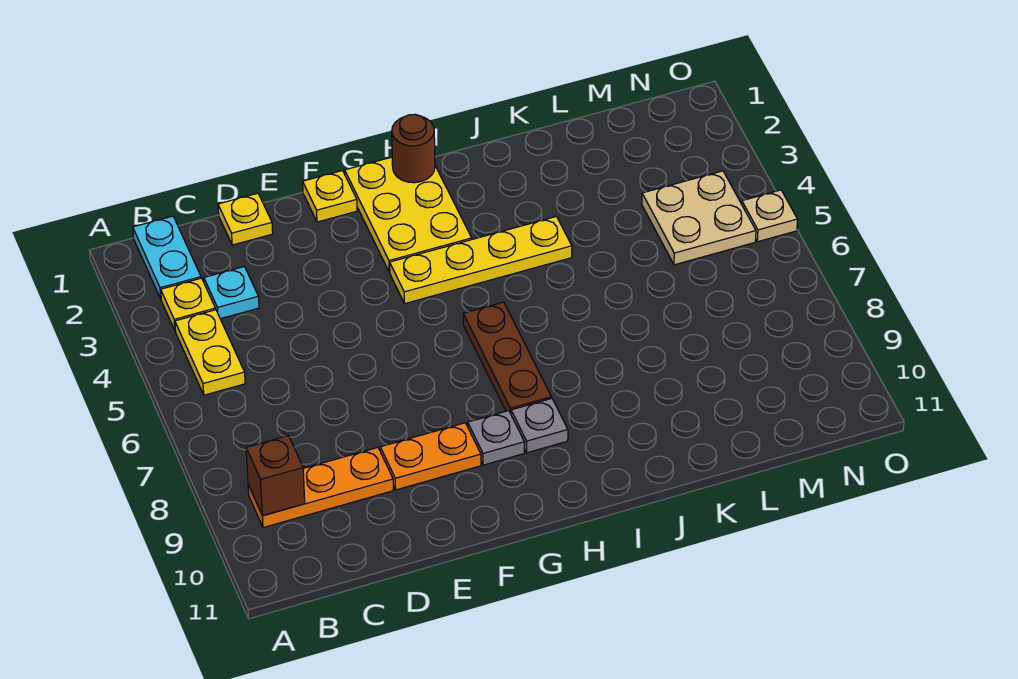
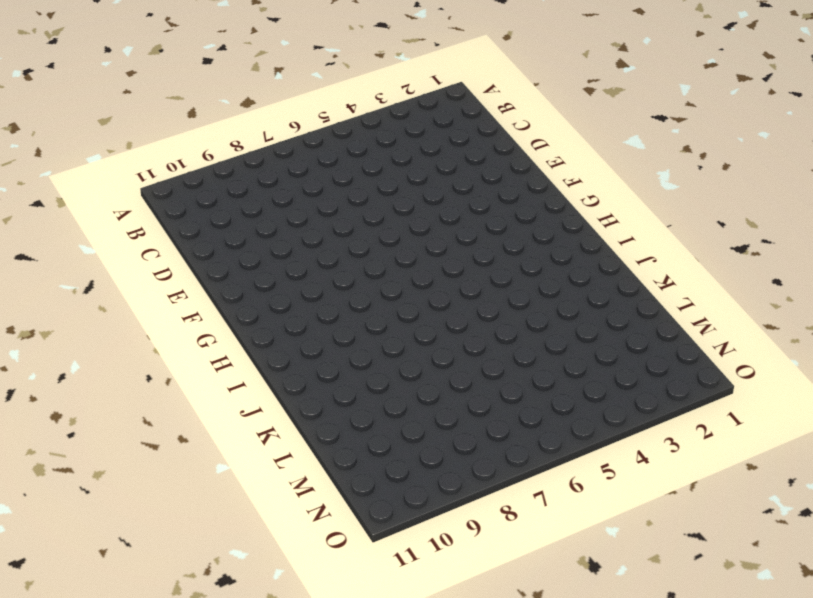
none -> cyan 1x2 plate [133,216,201,299]
none -> yellow 1x1 plate [161,278,215,330]
none -> yellow 1x2 plate [175,310,245,395]

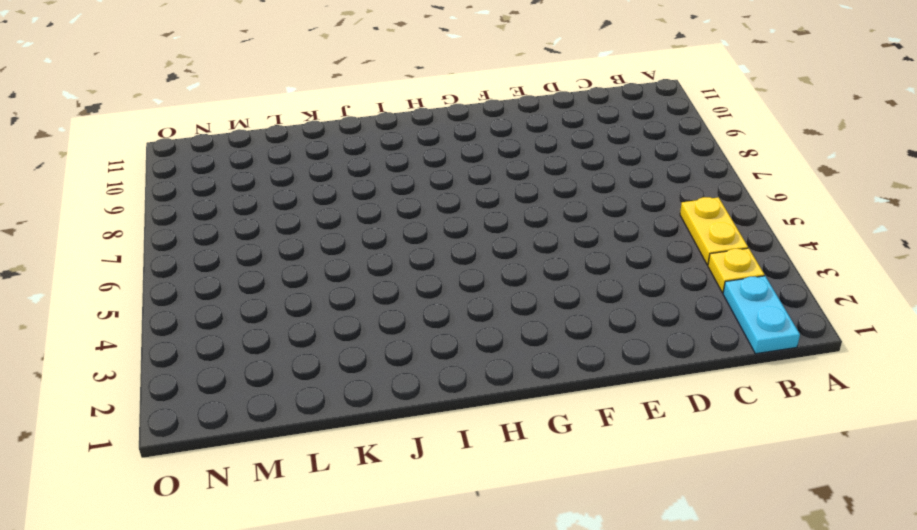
none -> orange 1x3 plate [248,448,393,528]
none -> cyan 1x1 plate [204,267,259,319]
none -> yellow 1x1 plate [218,193,273,245]

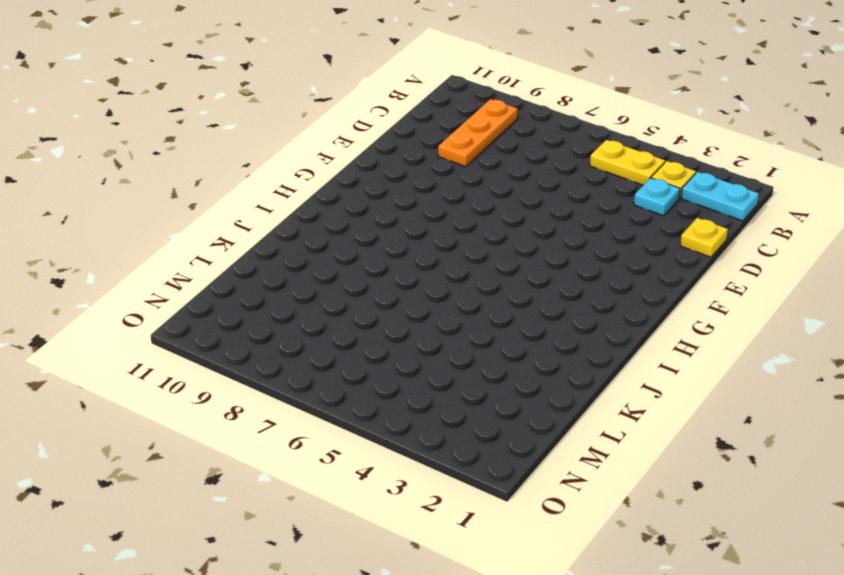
none -> orange 1x2 plate [380,423,481,490]
none -> yellow 1x1 plate [303,171,357,222]
none -> yellow 2x3 plate [345,157,472,272]

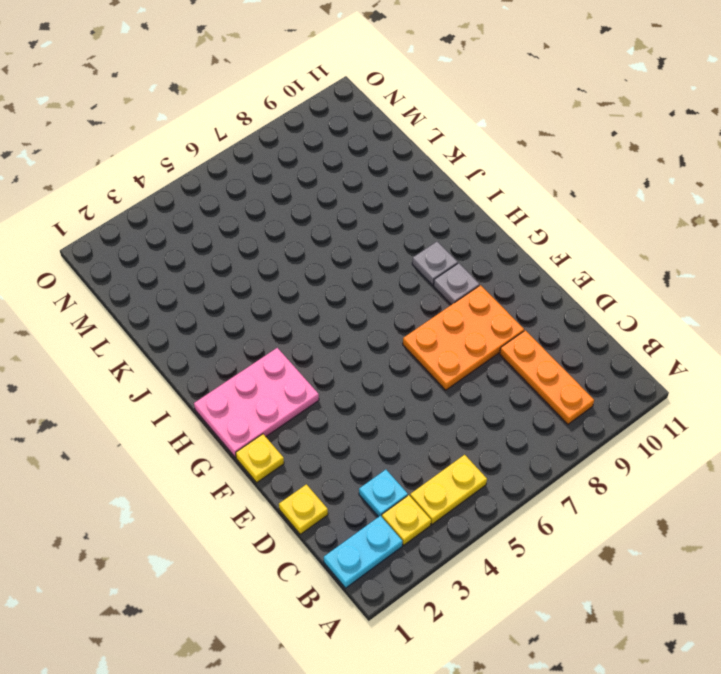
orange 2x3 plate [403,285,524,390] -> orange 1x2 plate [380,423,481,490]
pink 2x3 plate [194,348,319,457] -> yellow 2x3 plate [345,157,472,272]
none -> yellow 1x4 plate [390,217,572,304]
none -> brown 1x3 plate [463,302,551,413]
none -> tan 2x2 plate [642,171,756,265]

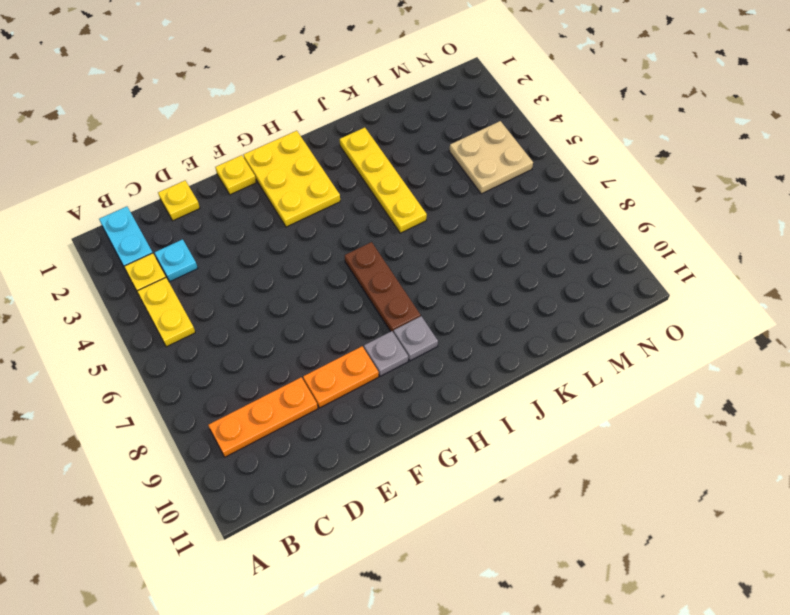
yellow 1x4 plate [340,128,427,233] -> yellow 1x4 plate turned to [390,217,572,304]
none -> tan 1x1 plate [742,190,798,242]
none -> brown 1x1 brick [246,436,305,516]
none -> brown 1x1 round brick [392,114,435,183]

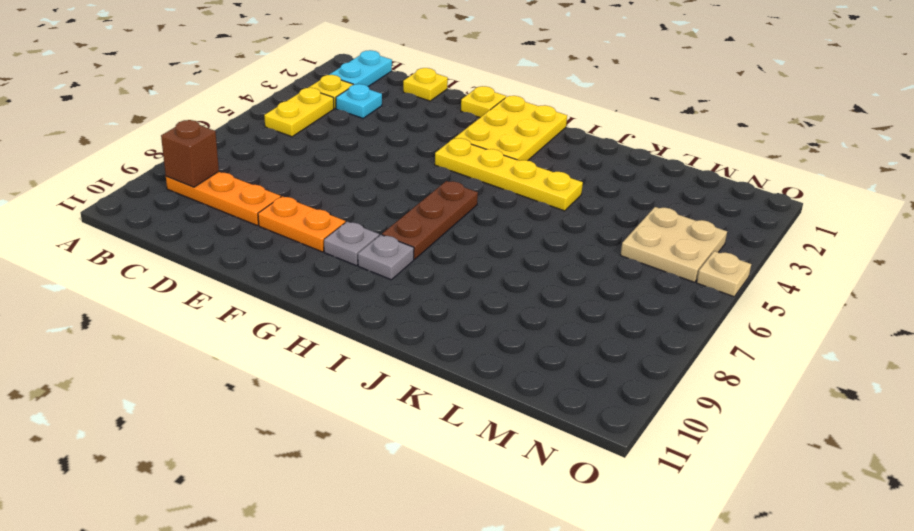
none -> brown 1x1 round brick [392,114,435,183]

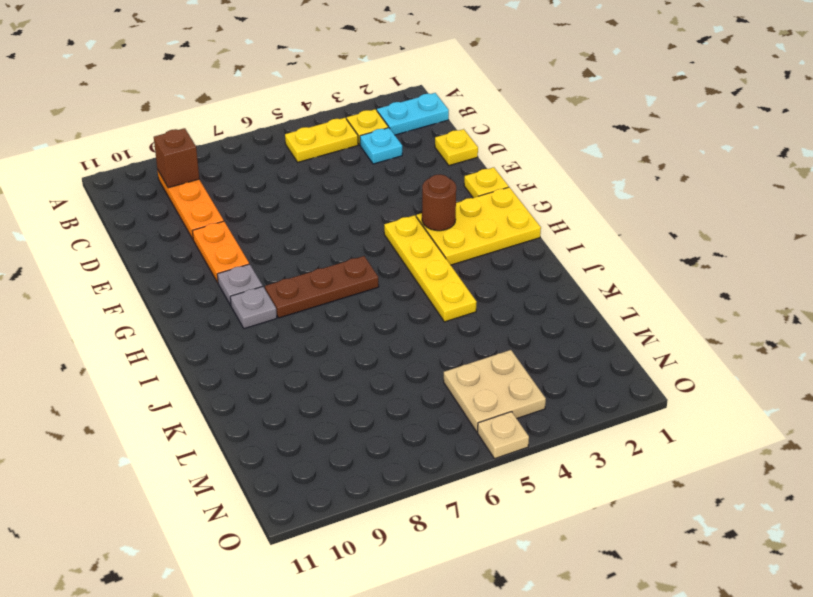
brown 1x1 round brick [422,174,456,231] -> brown 1x1 round brick moved to [392,114,435,183]

